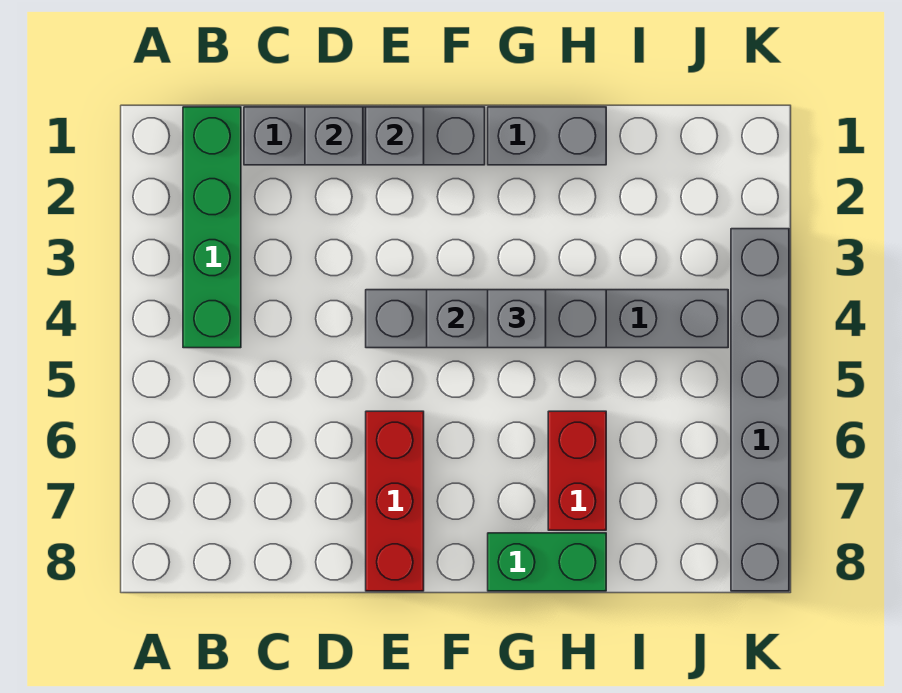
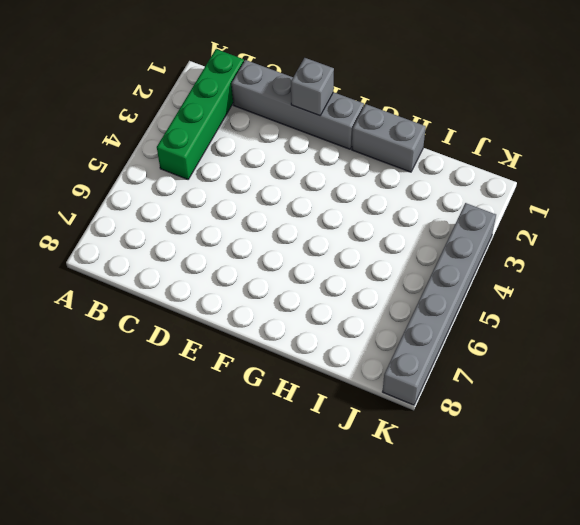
none -> grey 1x6 brick [366,290,728,348]
none -> red 1x3 brick [366,411,424,591]
none -> green 1x2 brick [488,533,606,591]

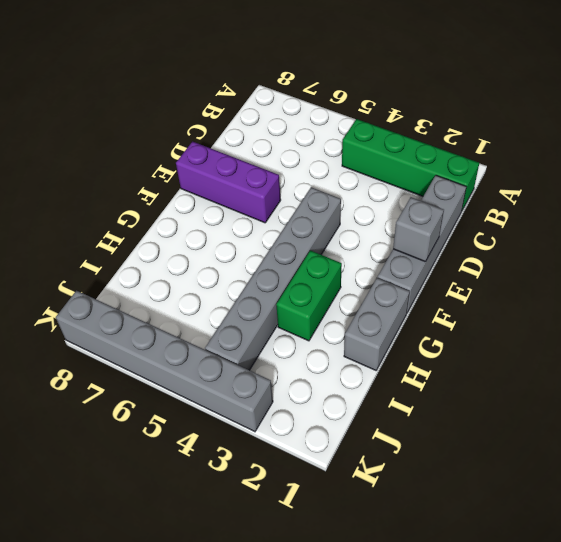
purple 1x3 brick [176,141,281,223] -> red 1x3 brick [366,411,424,591]
green 1x2 brick [276,251,342,341] -> green 1x2 brick moved to [488,533,606,591]
none -> red 1x2 brick [548,411,606,530]
none -> grey 1x1 brick [305,107,363,165]
none -> grey 1x3 brick [427,290,606,348]

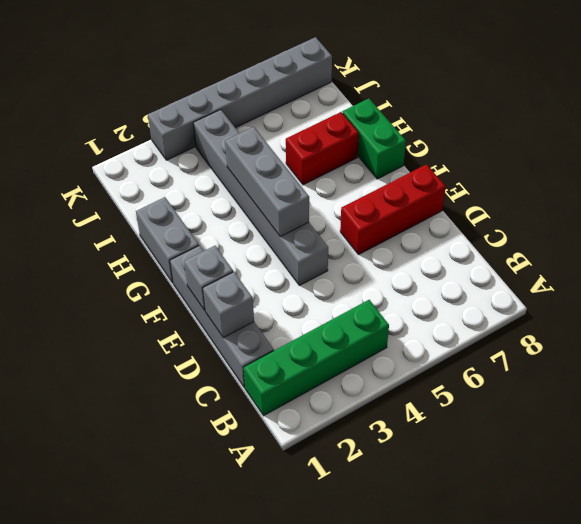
none -> grey 1x1 brick [488,290,546,348]

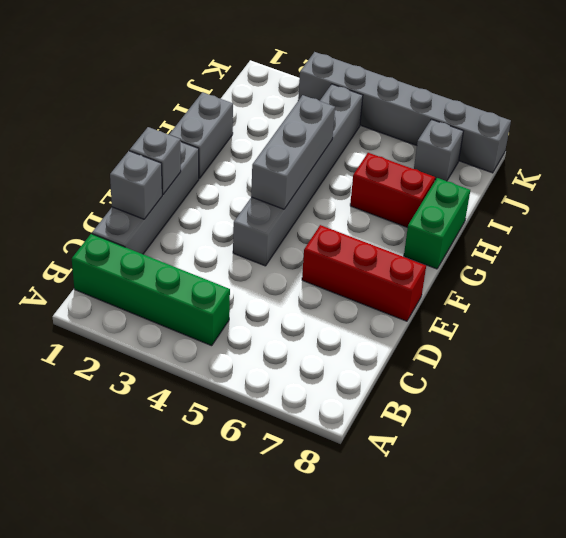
grey 1x1 brick [414,119,463,181] -> grey 1x1 brick moved to [488,290,546,348]

